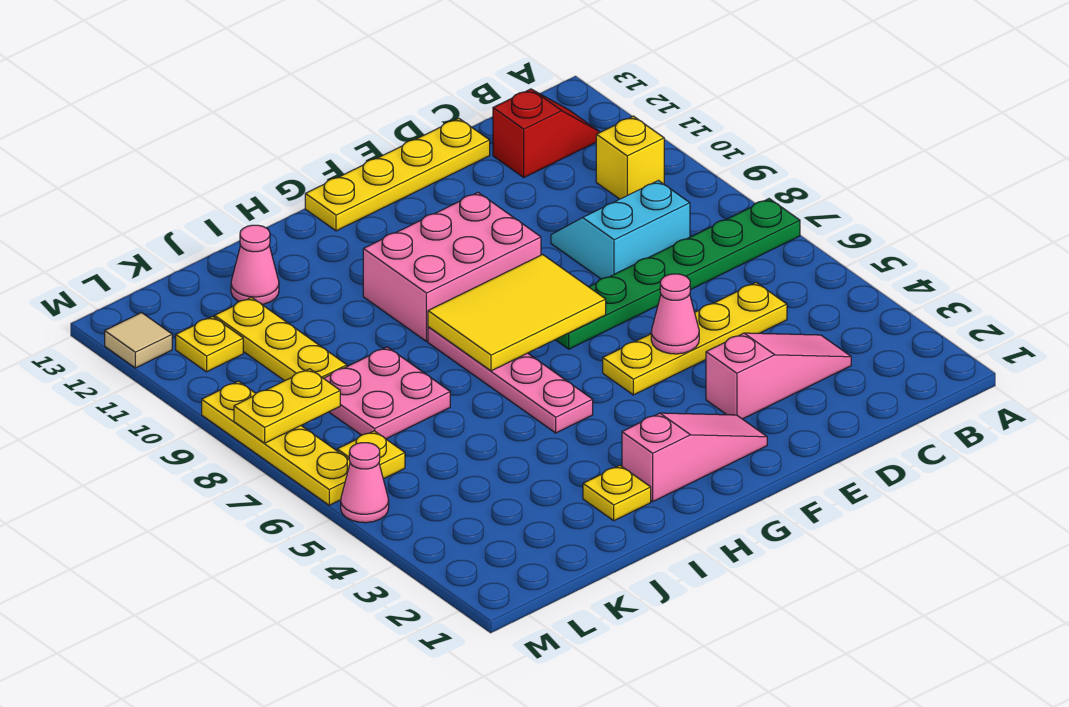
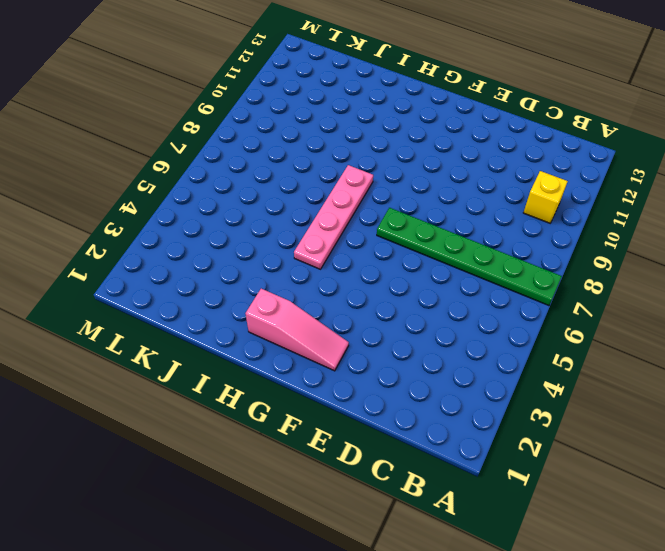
none -> red 1x2 slope [493,89,600,177]
none -> pink 1x3 slope [706,333,851,419]
none -> yellow 1x4 plate [603,283,787,395]

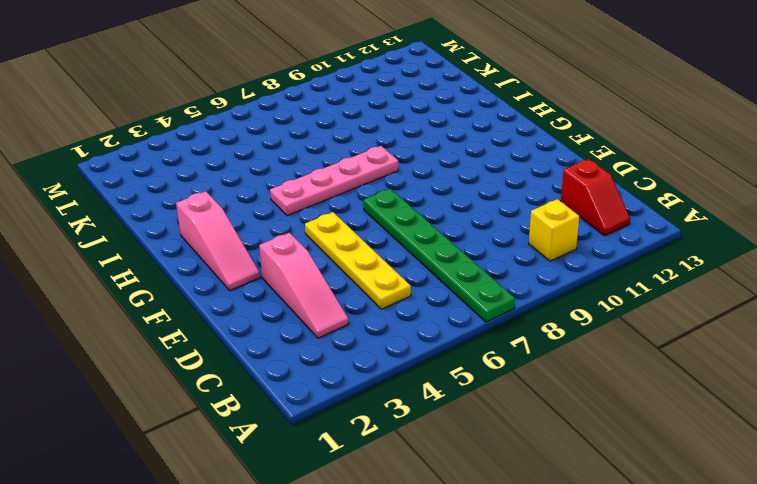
none -> cyan 2x2 slope [551,181,690,279]
none -> yellow 1x4 plate [305,118,490,231]
none -> pink 2x3 brick [363,193,541,341]

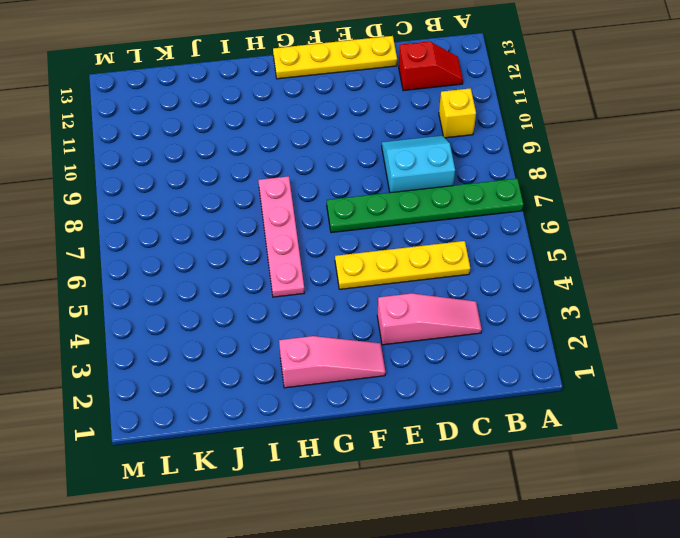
none -> pink 2x3 brick [363,193,541,341]
none -> yellow 1x1 plate [583,465,651,521]
none -> pink 2x2 plate [324,347,450,439]

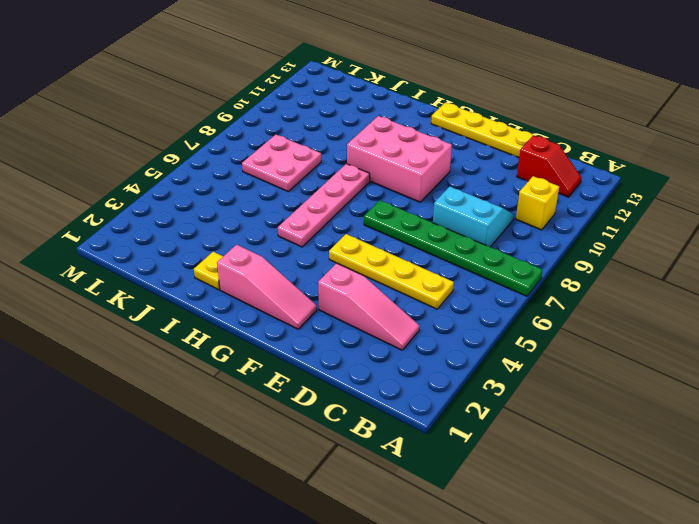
none -> pink 1x1 cone [231,225,279,304]
none -> yellow 1x3 plate [215,297,347,381]
none -> yellow 1x1 plate [337,431,405,479]

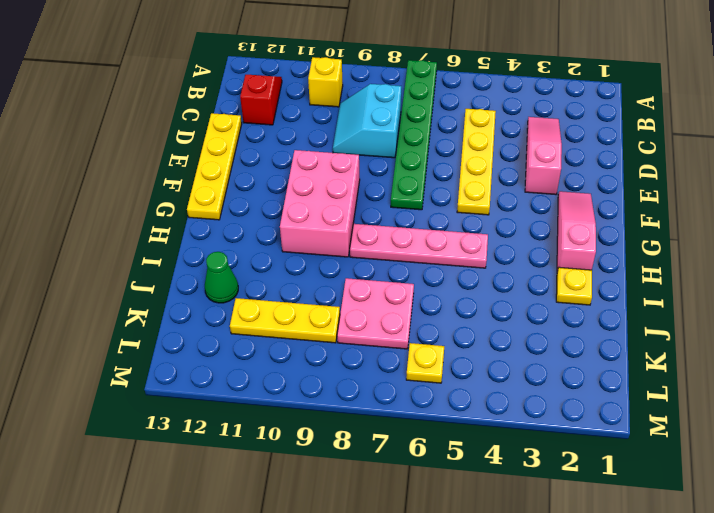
green 1x1 cone [205,252,238,303] -> pink 1x1 cone [231,225,279,304]
none -> yellow 1x1 plate [176,316,243,372]
none -> pink 1x1 cone [341,443,389,523]
none -> yellow 1x4 plate [202,381,350,505]

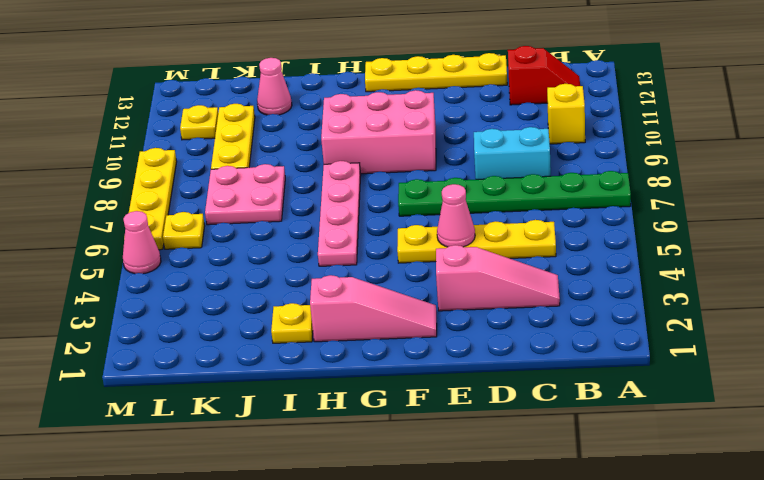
none -> tan 1x1 tile [105,313,172,368]
none -> yellow 2x3 tile [428,254,606,371]
none -> yellow 1x2 plate [234,369,340,443]

